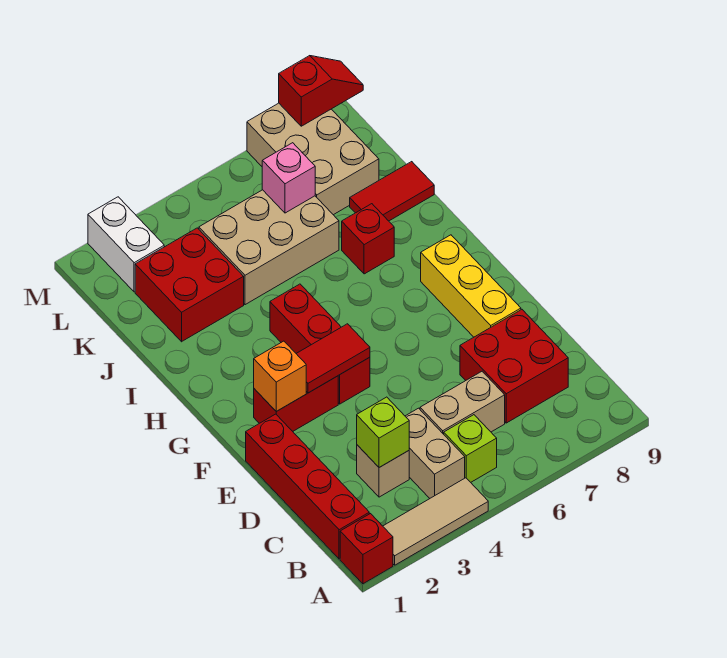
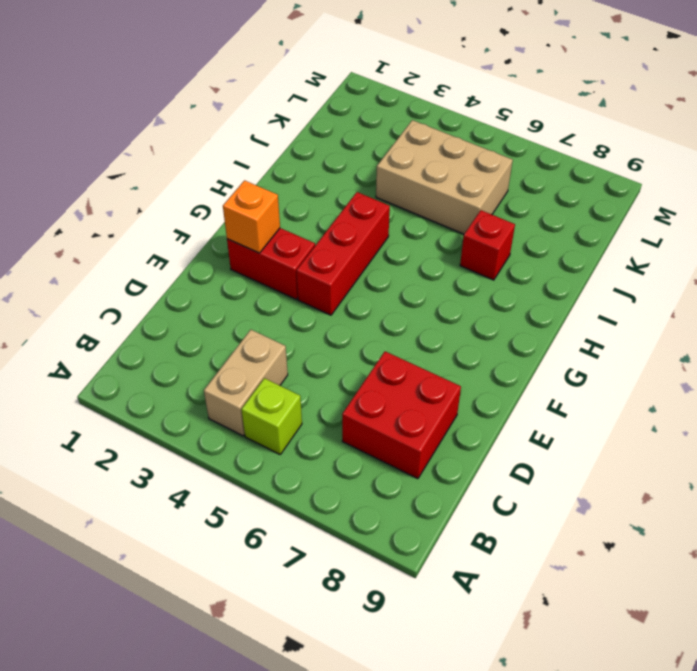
none -> red 1x1 brick [340,514,393,584]
none -> tan 1x3 tile [383,478,488,565]
none -> red 1x4 brick [246,414,369,559]

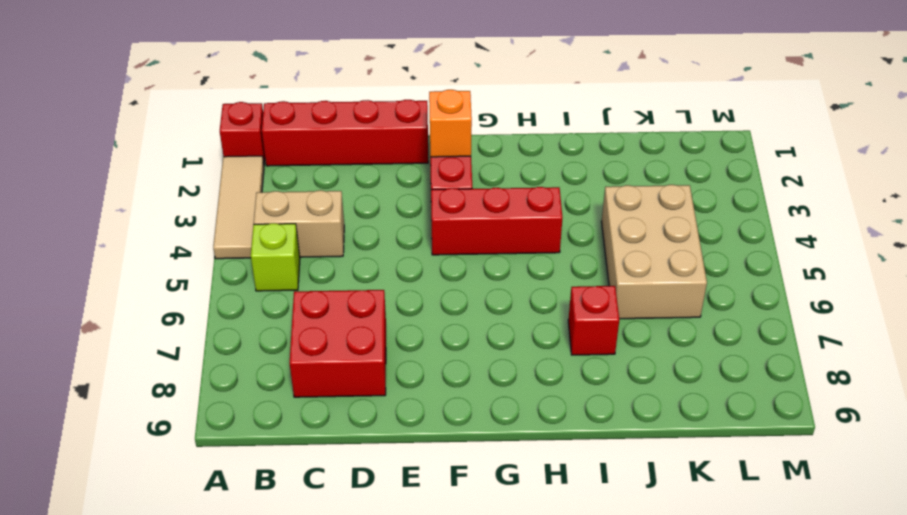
none -> tan 1x1 brick [357,445,409,497]
none -> tan 1x2 brick [420,371,505,434]
none -> yellow 1x3 brick [421,235,521,337]

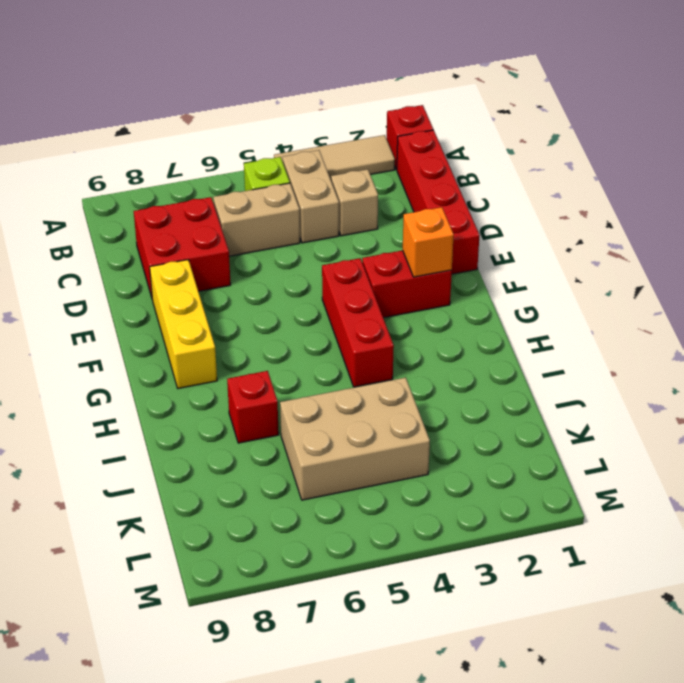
none -> red 2x2 brick [135,228,244,342]
none -> red 1x2 tile [350,162,434,221]
none -> tan 2x3 brick [247,103,379,215]

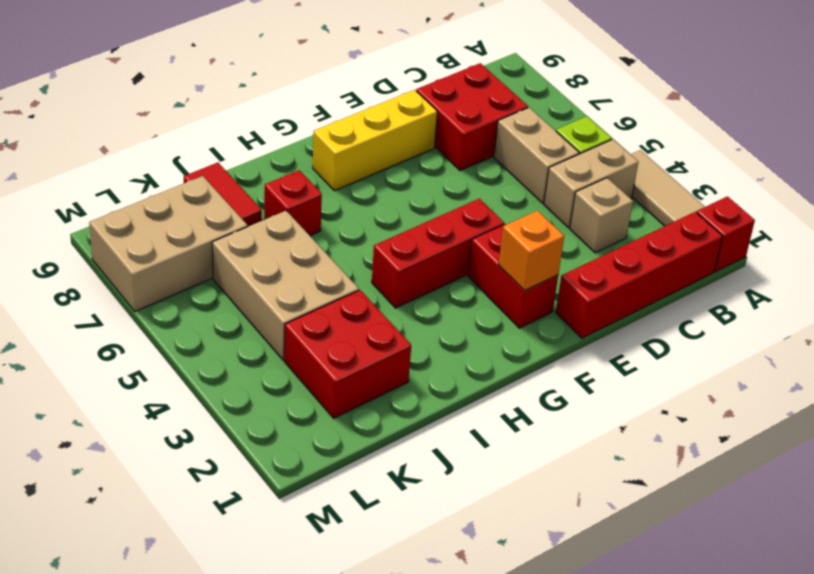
none -> white 1x2 brick [88,197,164,292]
none -> lime 1x1 brick [357,397,409,468]
none -> red 1x2 tile [296,324,370,393]

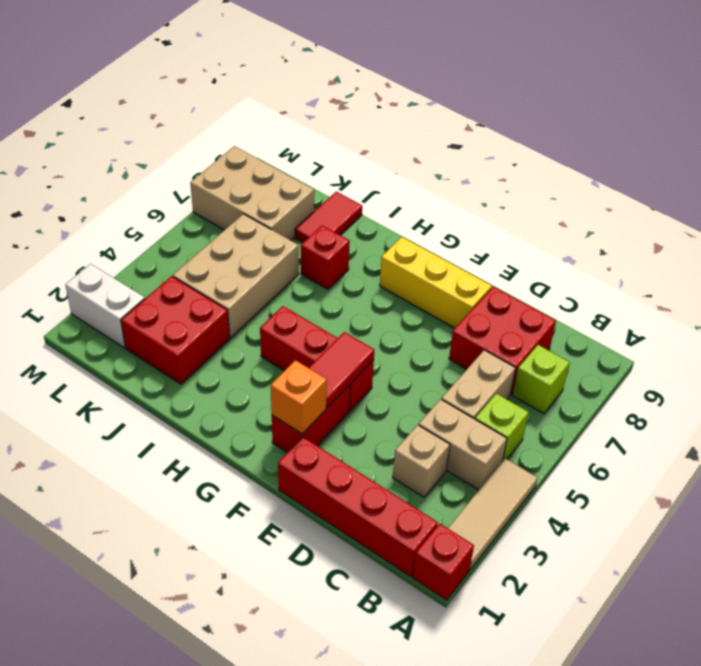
lime 1x1 brick [513,345,570,414] -> lime 1x1 brick moved to [357,397,409,468]
none -> pink 1x1 brick [262,143,315,213]
none -> red 1x2 slope [279,56,363,126]

